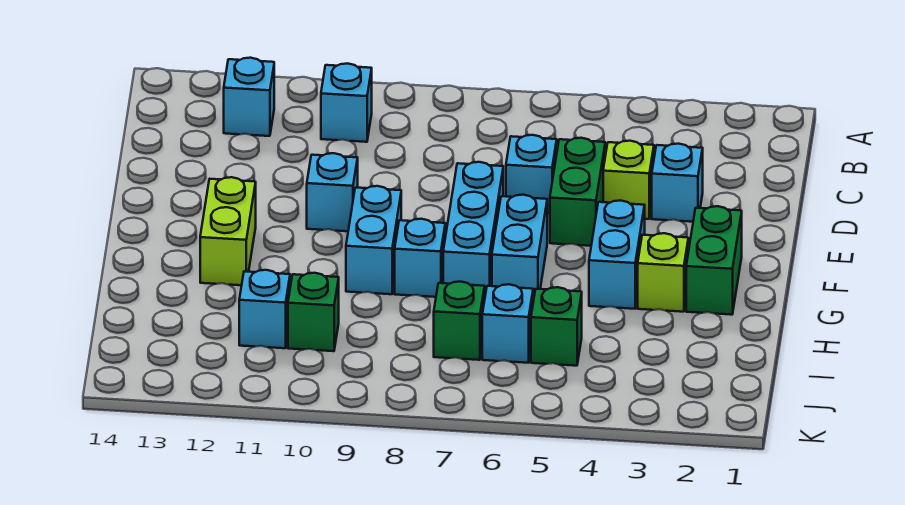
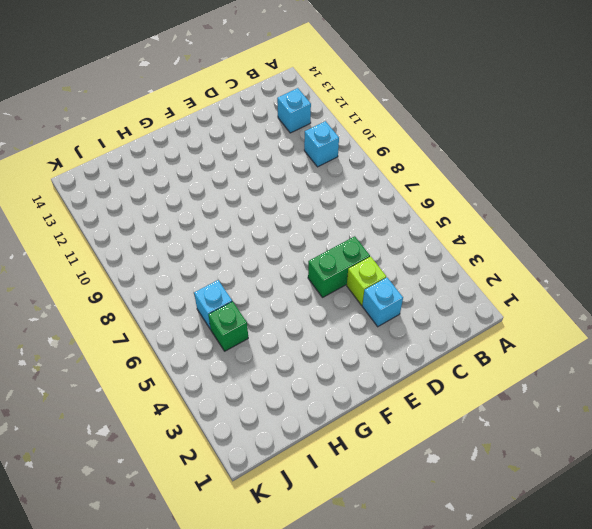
none -> cyan 1x1 brick [506,135,557,213]
none -> cyan 1x3 brick [443,162,503,295]
none -> cyan 1x1 brick [307,153,358,231]

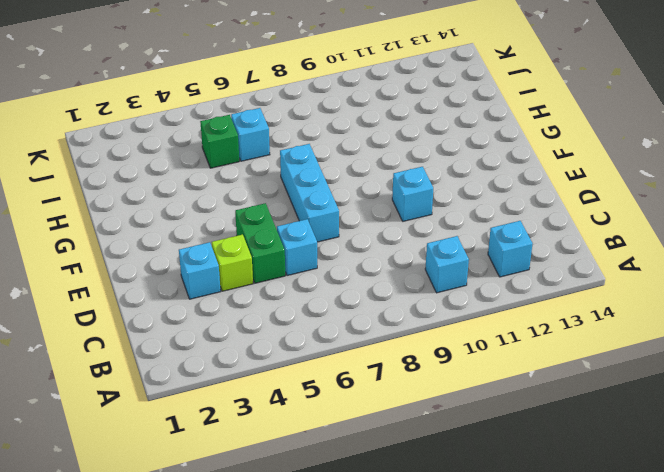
none -> green 1x2 brick [686,206,742,315]
none -> cyan 1x2 brick [589,200,645,309]
none -> cyan 1x2 brick [492,195,547,301]

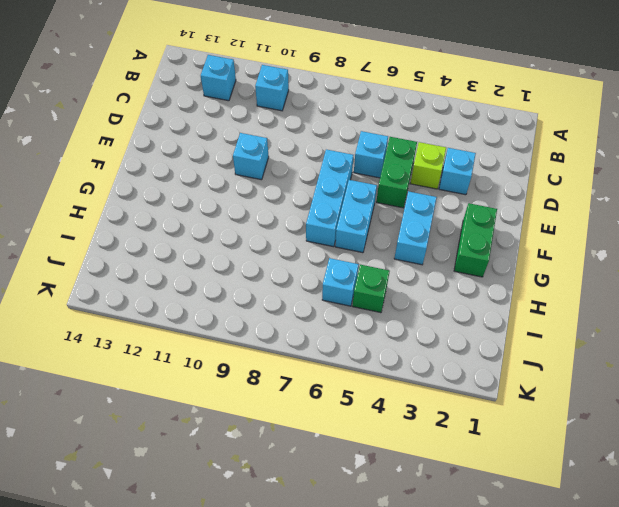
none -> cyan 1x2 brick [346,186,401,294]
none -> lime 1x2 brick [200,177,256,285]
none -> lime 1x1 brick [638,233,688,312]

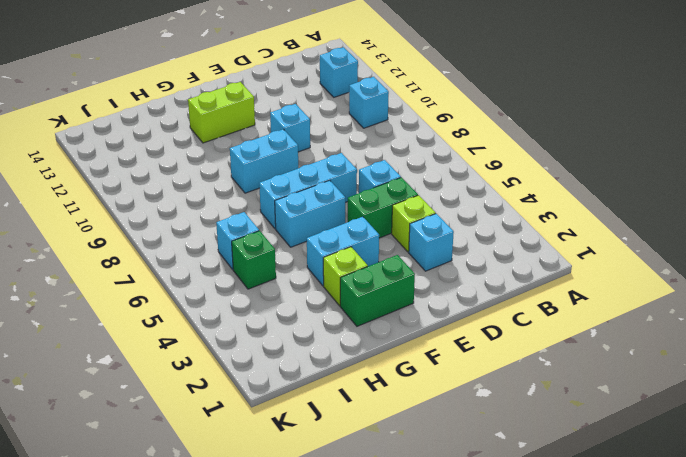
none -> cyan 1x1 brick [395,219,445,297]
none -> green 1x1 brick [434,282,485,360]
none -> green 1x1 brick [288,273,339,351]

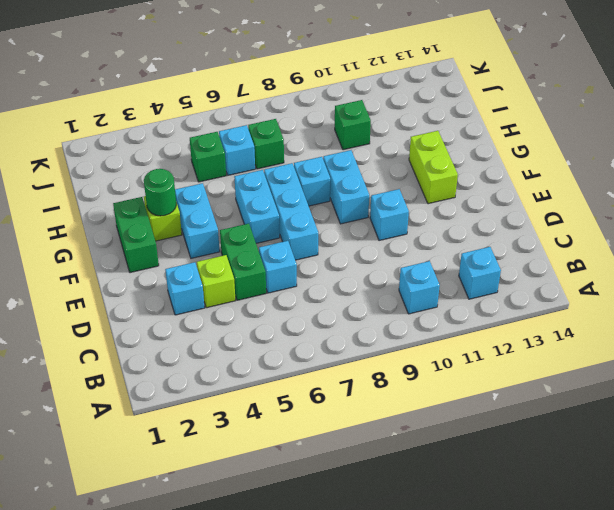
green 1x1 round brick [144,169,176,216] -> none
none -> cyan 1x1 brick [239,270,290,348]

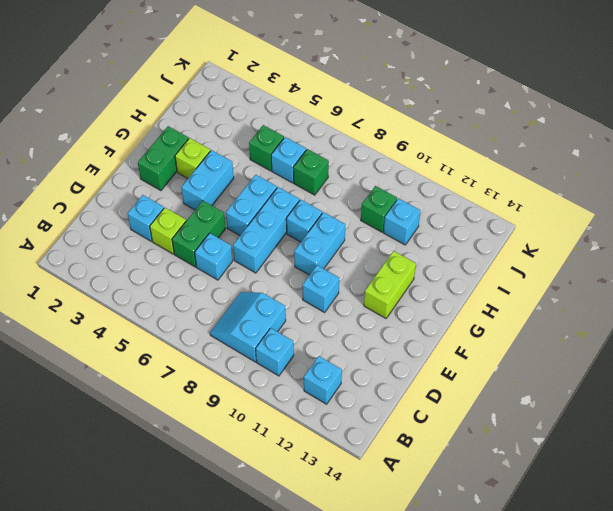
cyan 2x2 slope [210,292,286,362] -> none

